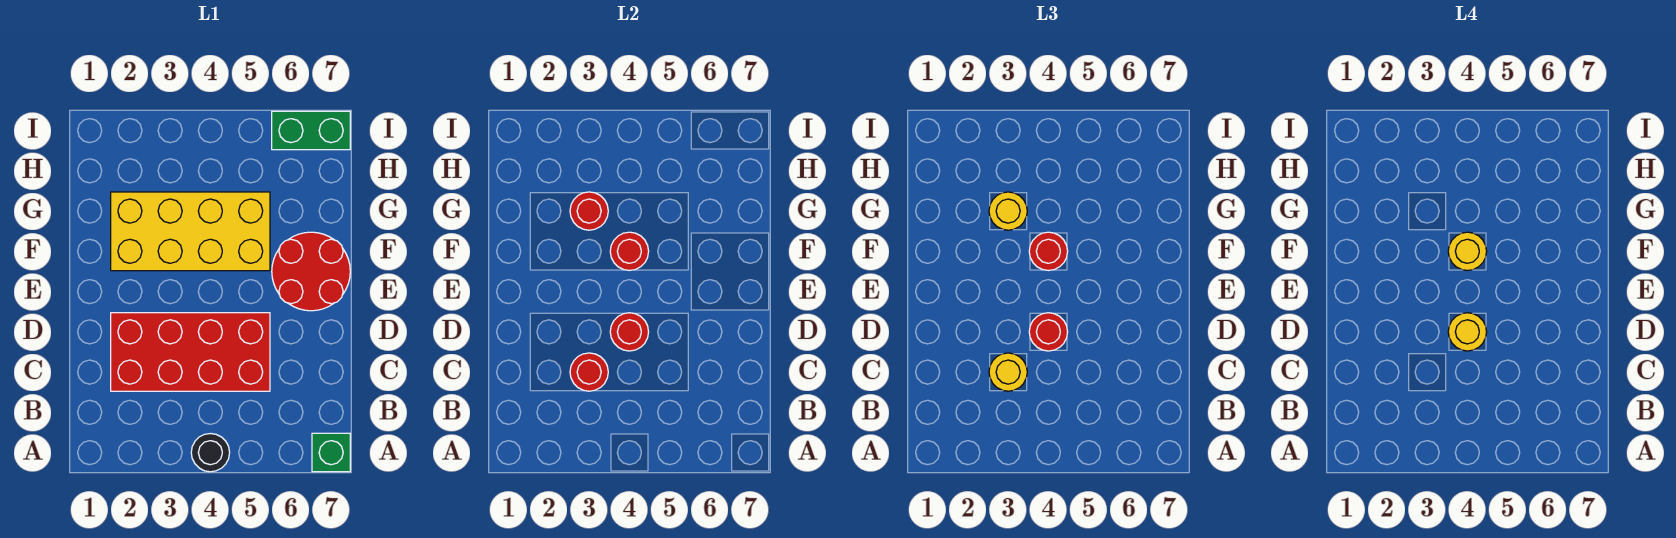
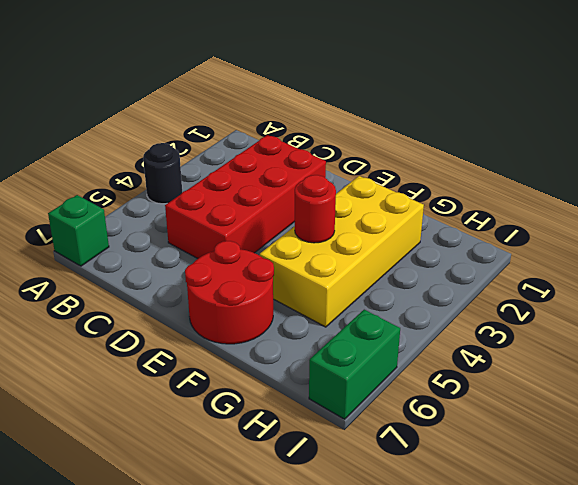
none -> red 1x1 round brick [570,353,608,391]
none -> red 1x1 round brick [610,313,649,351]
none -> red 1x1 round brick [570,192,608,230]

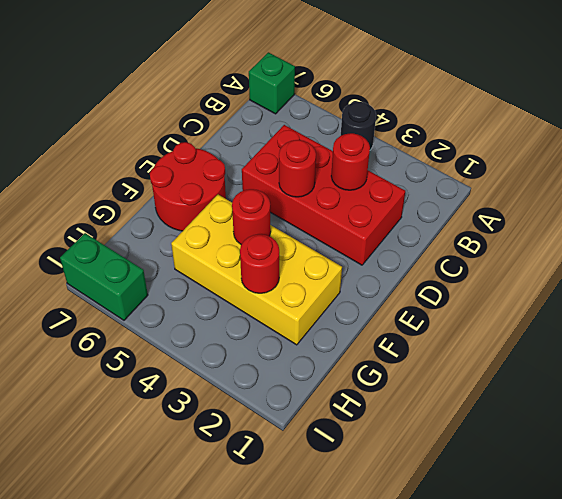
none -> yellow 1x1 round brick [989,353,1027,391]
none -> red 1x1 round brick [1029,313,1068,351]
none -> red 1x1 round brick [1029,232,1068,270]

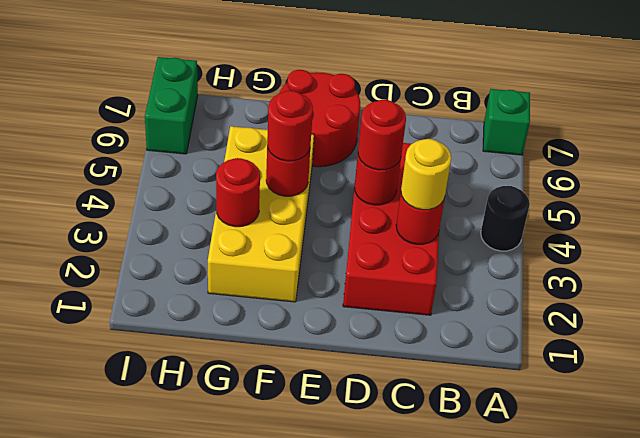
none -> yellow 1x1 round brick [989,192,1027,230]
none -> yellow 1x1 round brick [1448,313,1487,351]
none -> yellow 1x1 round brick [1448,232,1487,270]

